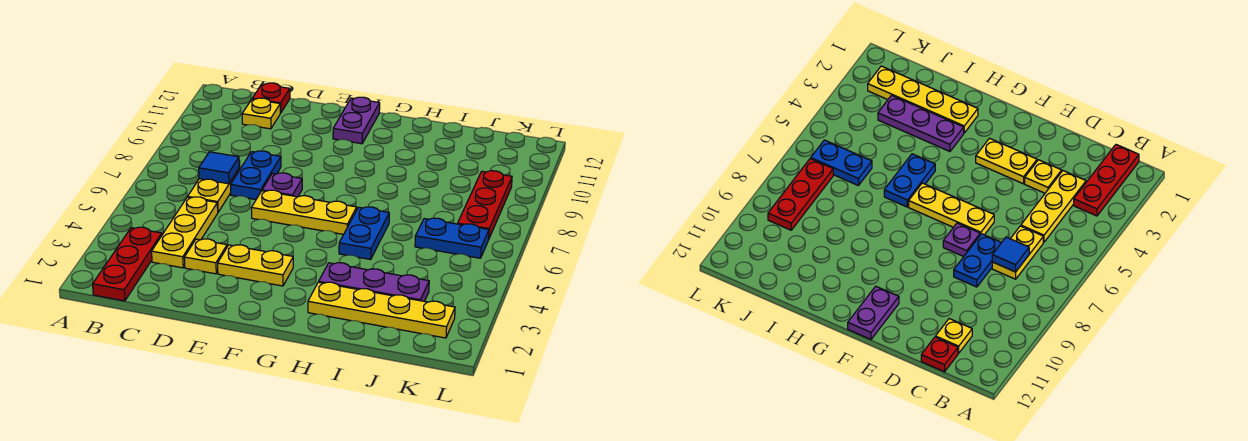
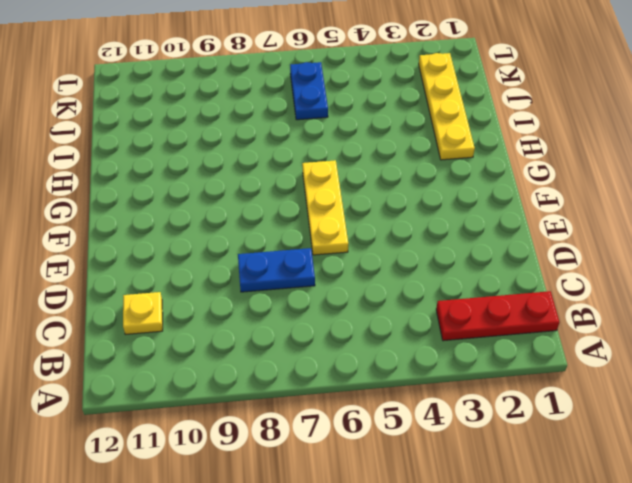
none -> yellow 1x3 plate [152,197,218,268]
none -> yellow 1x2 plate [188,169,239,212]
none -> red 1x1 plate [252,83,290,113]

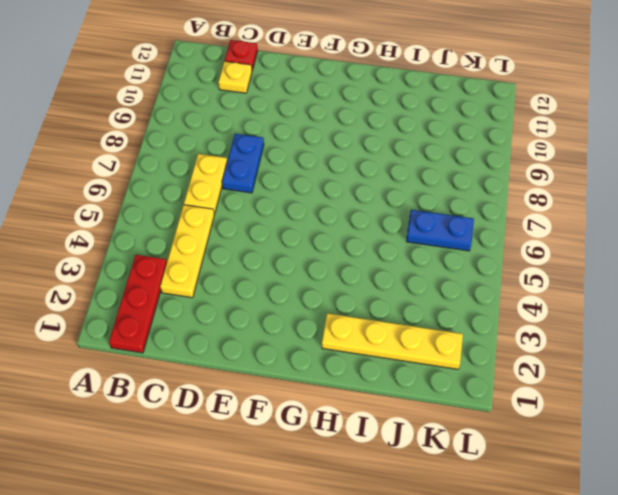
none -> yellow 1x1 plate [184,239,227,274]
none -> yellow 1x2 plate [218,245,293,286]
none -> yellow 1x3 plate [251,190,357,234]

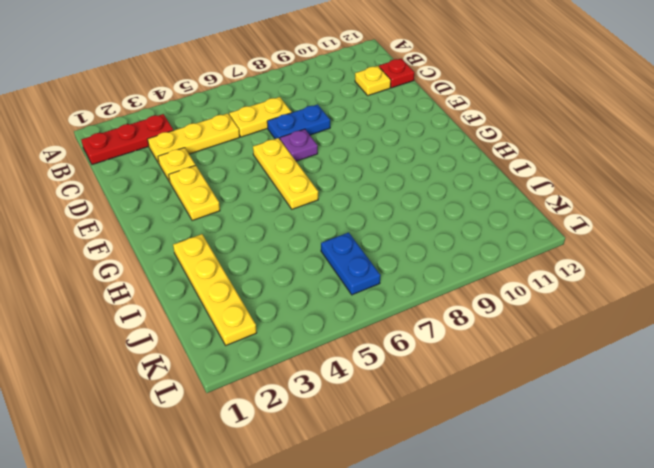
none -> purple 1x2 plate [333,97,380,144]
none -> purple 1x3 plate [319,263,429,301]
none -> blue 1x2 plate [339,207,389,259]

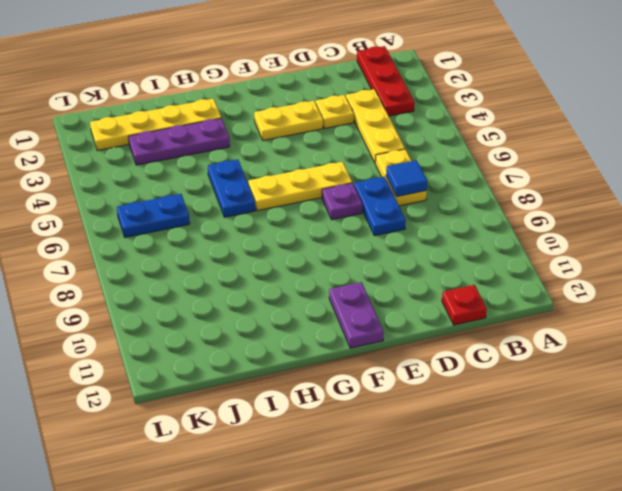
none -> yellow 1x1 plate [242,98,280,129]
none -> red 1x3 plate [458,171,512,238]

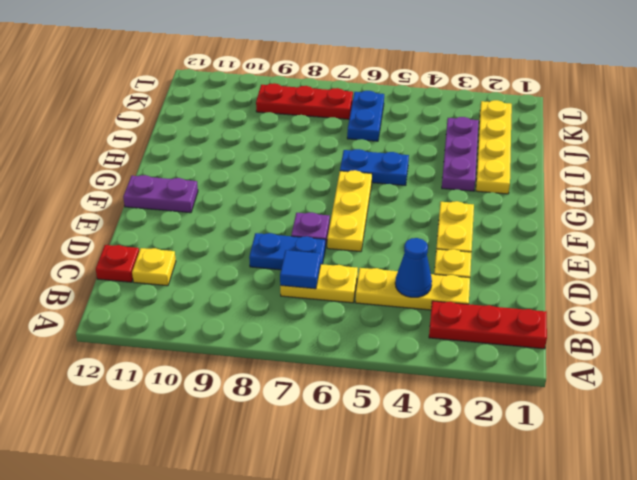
blue 1x1 cone [395,238,432,297] -> none

